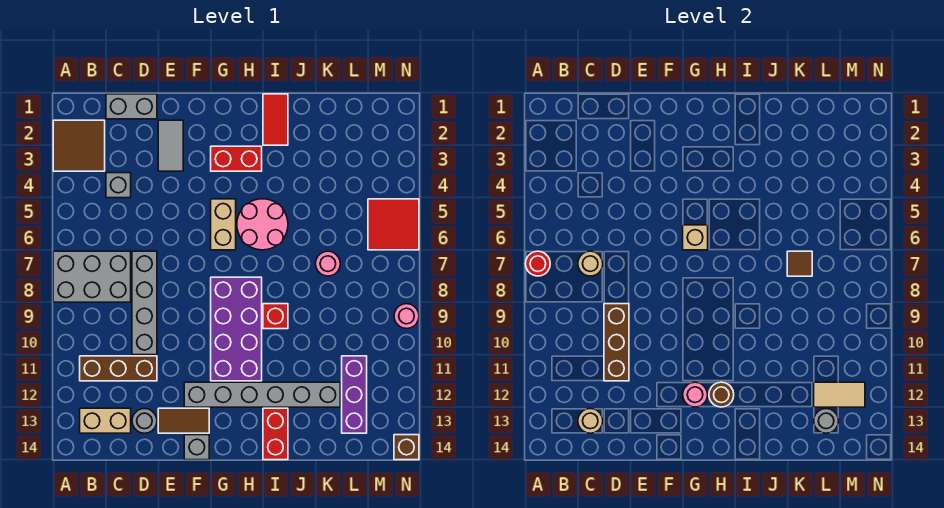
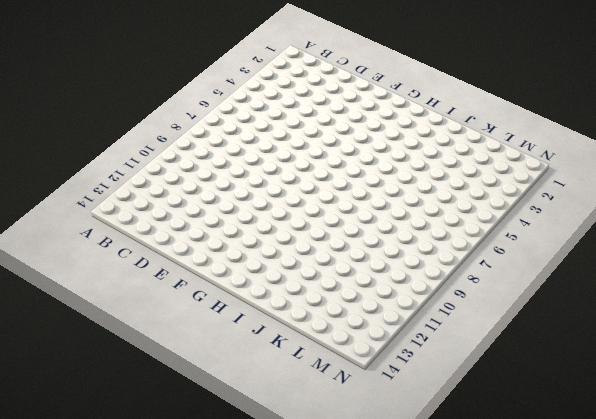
none -> brown 2x2 tile [53,120,105,171]
none -> grey 2x3 brick [53,251,131,302]
none -> brown 1x3 brick [80,356,157,381]
none -> tan 1x2 brick [80,408,131,433]

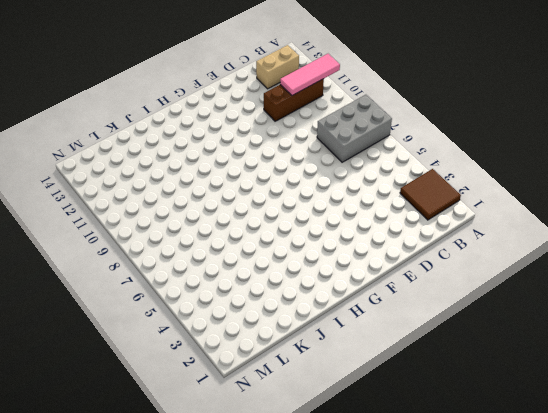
pink 1x3 tile [280,54,340,95] -> none
none -> grey 1x2 brick [106,94,157,119]
none -> grey 1x1 brick [106,173,131,198]
none -> grey 1x4 brick [132,251,157,355]
none -> grey 1x1 round brick [132,409,157,433]

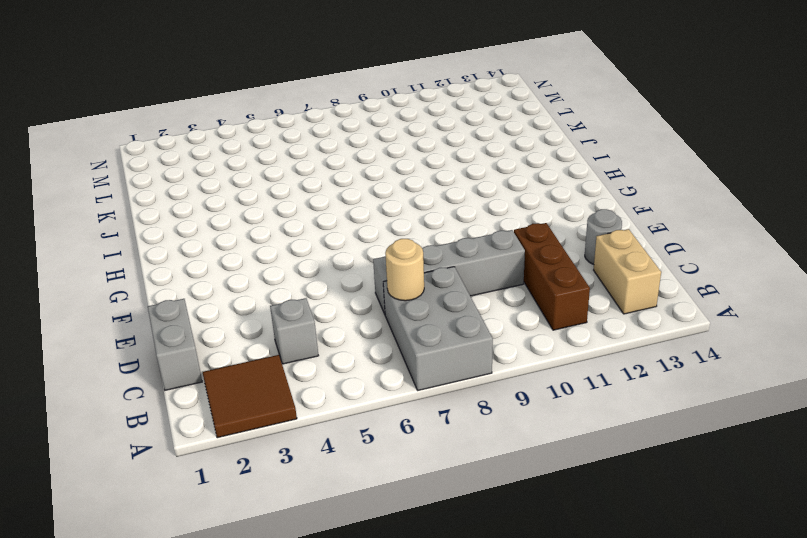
none -> grey 1x2 tile [158,120,183,171]
none -> brown 1x2 tile [158,408,209,433]
none -> grey 1x6 brick [184,382,340,407]
none -> grey 1x1 brick [184,435,209,460]

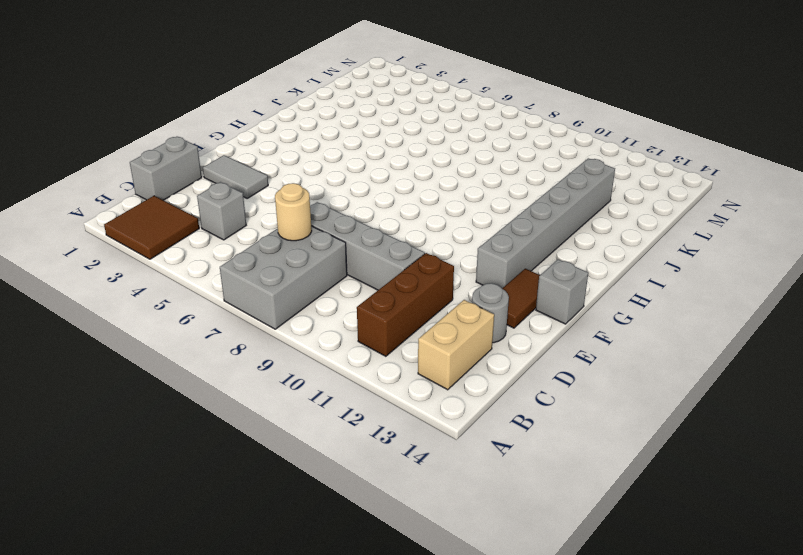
none -> red 1x2 brick [211,146,262,171]
none -> tan 1x2 brick [211,199,236,250]
none -> purple 2x4 brick [211,277,262,381]
none -> pink 2x2 round brick [237,199,288,250]

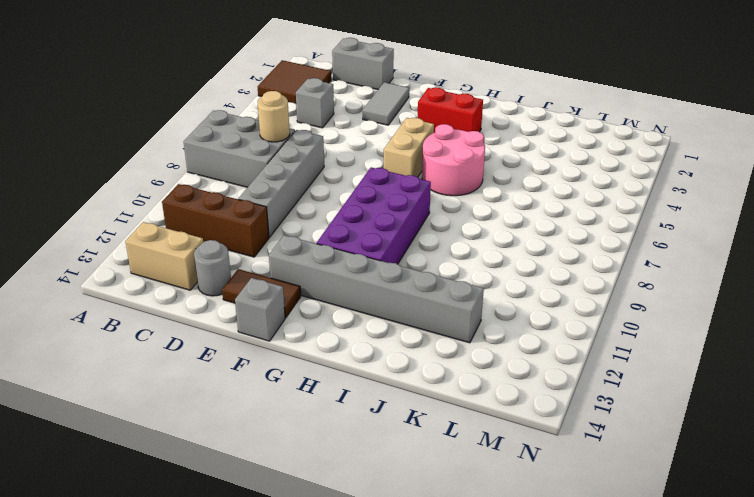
none -> red 1x2 tile [263,94,288,145]
none -> red 1x1 brick [263,304,288,329]
none -> red 1x2 brick [263,408,288,460]
none -> pink 1x1 round brick [316,251,340,276]

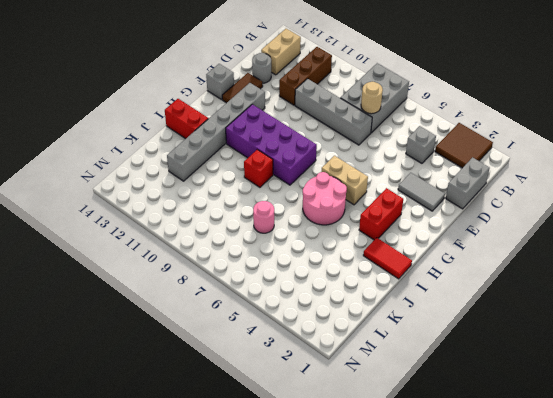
none -> purple 1x3 brick [342,356,367,433]
none -> red 2x2 tile [368,199,419,250]
none -> pink 1x1 round brick [394,304,419,329]
none -> brown 1x1 brick [394,435,419,460]

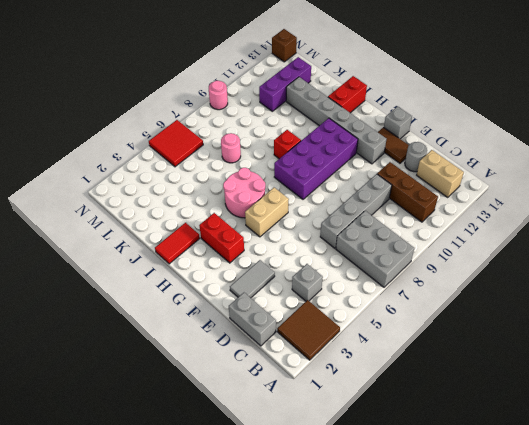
none -> red 1x1 round brick [525,251,550,276]
none -> tan 1x1 round brick [578,251,603,276]
none -> tan 1x1 round brick [578,409,603,433]
none -> brown 1x3 brick [604,304,629,381]

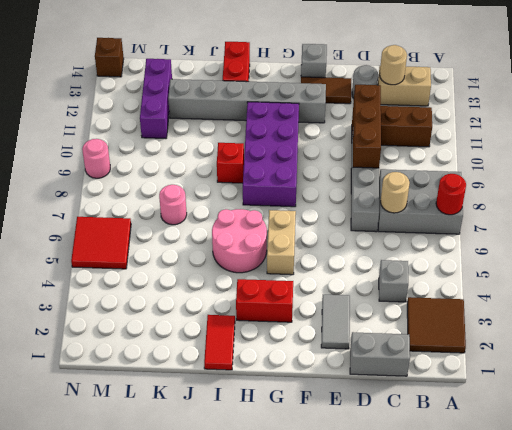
none -> tan 1x1 brick [683,225,708,250]
none -> pink 1x1 round brick [683,382,708,407]
none -> brown 1x1 round brick [709,382,734,407]
none -> brown 1x1 tile [787,251,812,276]

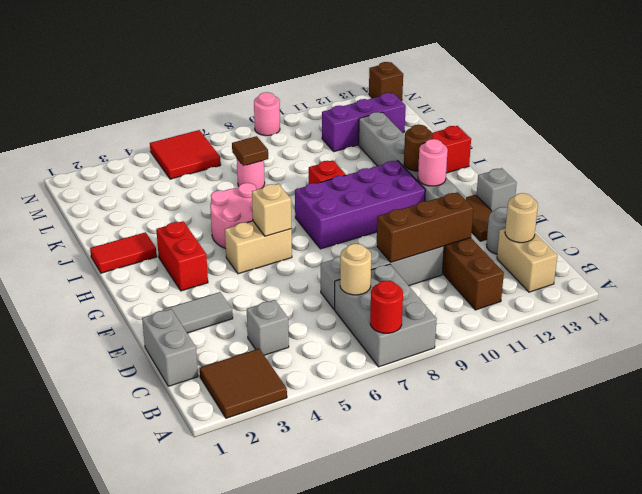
none -> tan 1x2 tile [814,382,865,407]
none -> grey 1x1 round brick [814,409,839,433]

